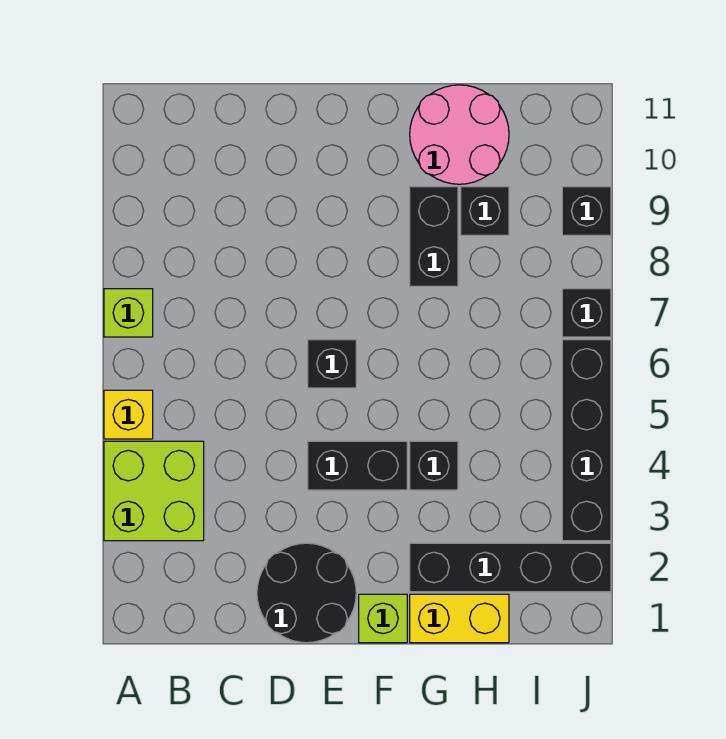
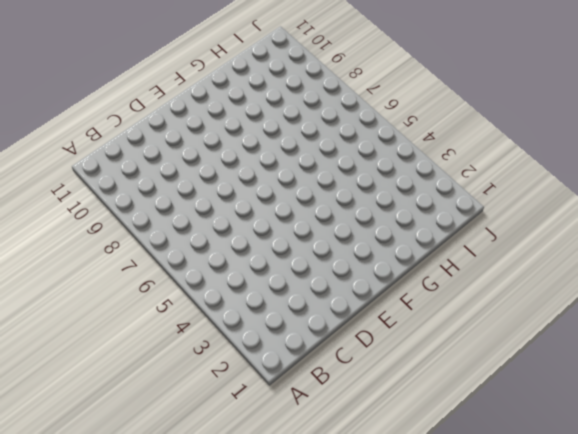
none -> lime 2x2 brick [104,441,204,541]
none -> yellow 1x1 brick [104,390,153,439]
none -> lime 1x1 brick [104,289,153,337]

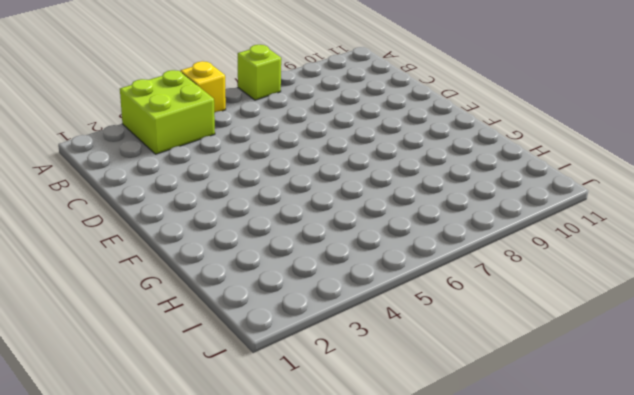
none -> black 2x2 round brick [257,543,356,643]
none -> black 1x2 brick [308,441,407,490]
none -> black 1x1 brick [308,340,356,388]

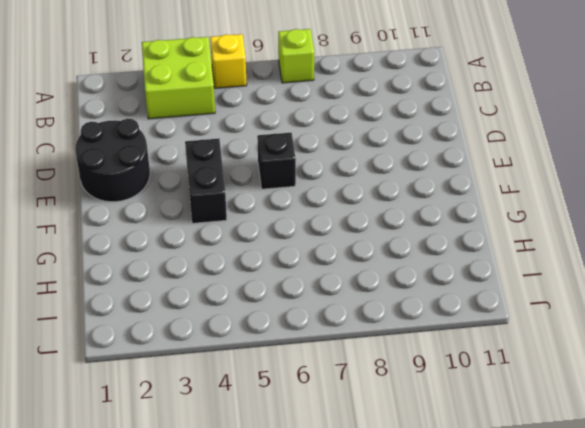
none -> lime 1x1 brick [359,594,407,643]
none -> yellow 1x2 brick [410,594,509,643]
none -> black 1x4 brick [410,543,611,592]

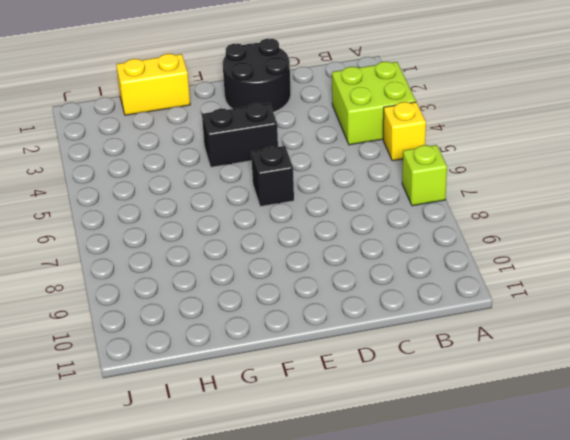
none -> lime 1x1 brick [359,594,407,643]
none -> black 1x4 brick [410,543,611,592]
none -> black 1x1 brick [410,441,458,490]

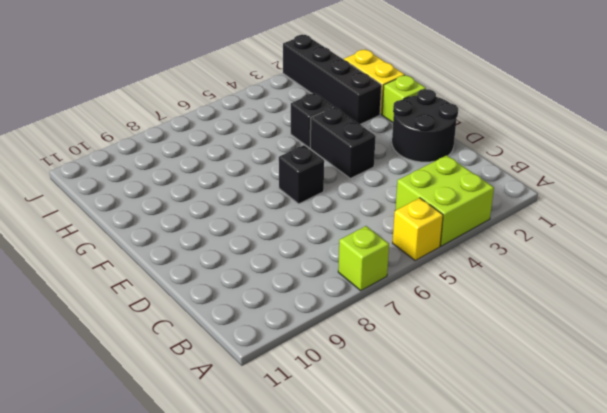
none -> black 1x2 brick [410,187,458,286]
none -> pink 2x2 round brick [410,85,509,184]
none -> black 1x1 brick [461,187,509,235]

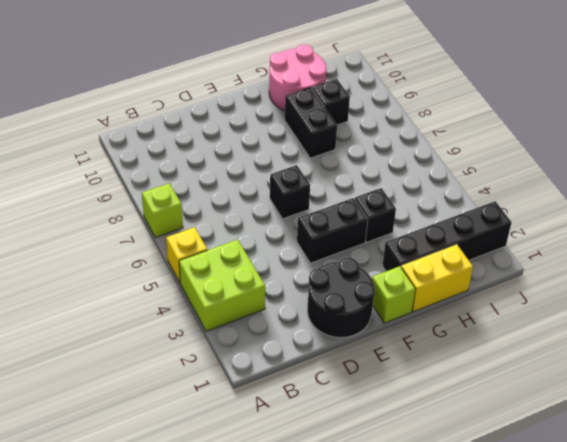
none -> black 1x4 brick [562,340,611,541]
none -> black 1x1 brick [562,289,611,337]
none -> black 1x1 brick [562,187,611,235]

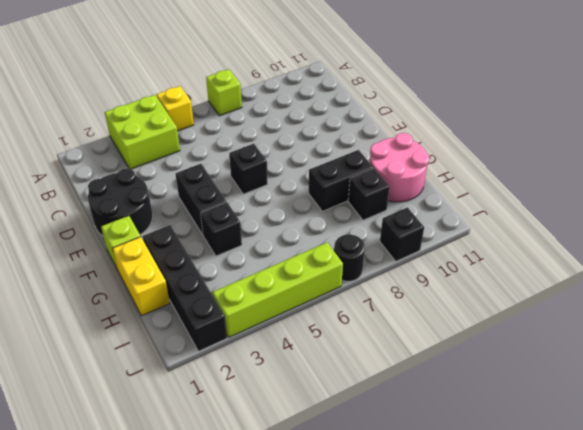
lime 1x4 brick [212,242,343,337] -> black 1x4 brick [562,340,611,541]
black 1x1 round brick [334,235,365,281] -> black 1x1 brick [562,289,611,337]

